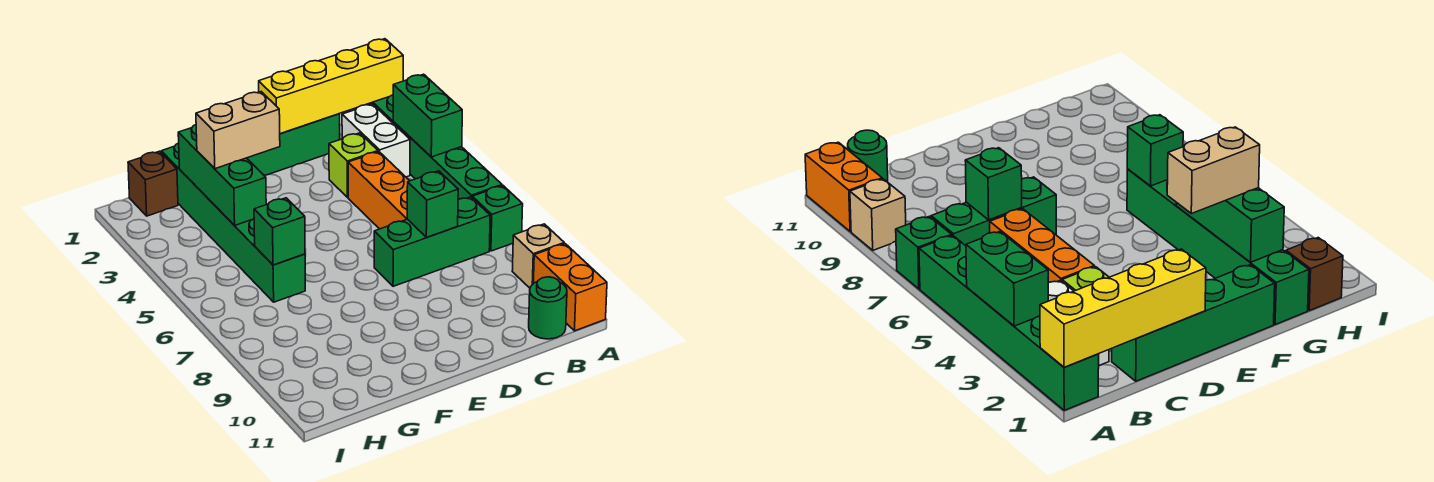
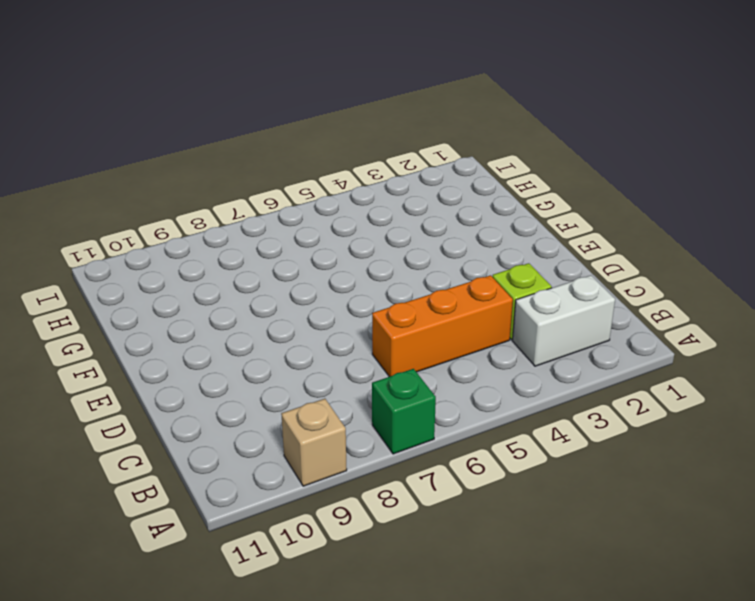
none -> green 1x6 brick [355,95,502,199]
none -> orange 1x2 brick [533,244,607,331]
none -> green 1x3 brick [374,197,490,286]

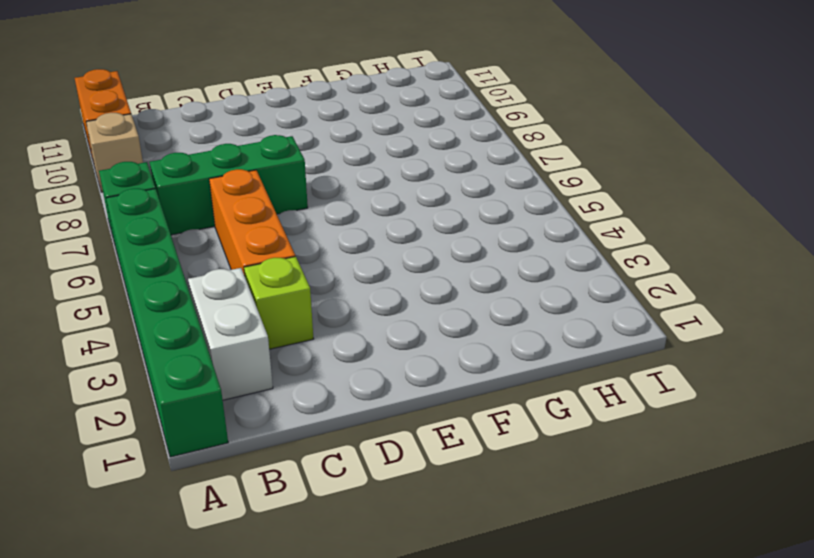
none -> green 1x1 round brick [529,277,567,339]
none -> green 1x4 brick [247,114,340,175]
none -> green 1x6 brick [161,143,305,302]

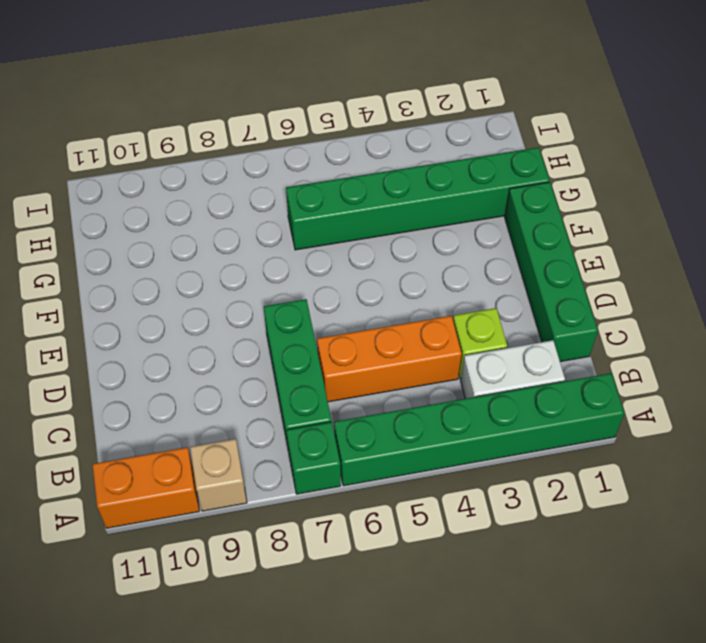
none -> green 1x1 round brick [529,277,567,339]
none -> brown 1x1 brick [128,151,178,216]
none -> yellow 1x4 brick [259,39,403,134]

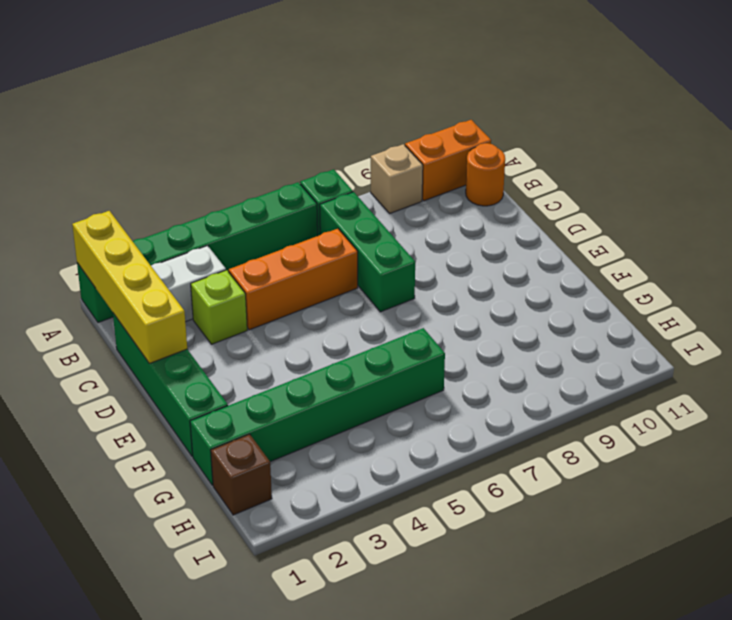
orange 1x1 round brick [466,143,505,206] -> green 1x1 round brick [529,277,567,339]
none -> green 1x2 brick [393,74,462,157]
none -> green 1x1 brick [407,171,458,237]
none -> green 1x3 brick [178,125,266,226]

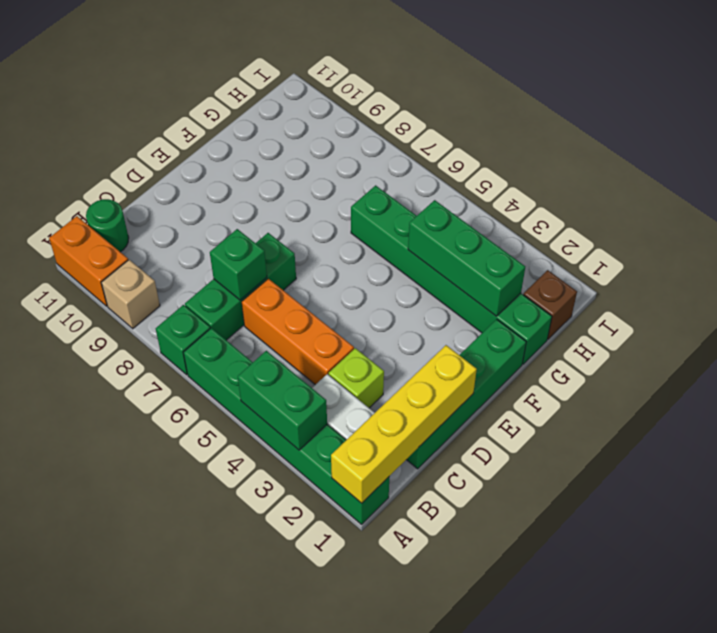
none -> green 1x1 brick [254,198,305,265]
none -> tan 1x2 brick [196,92,280,169]

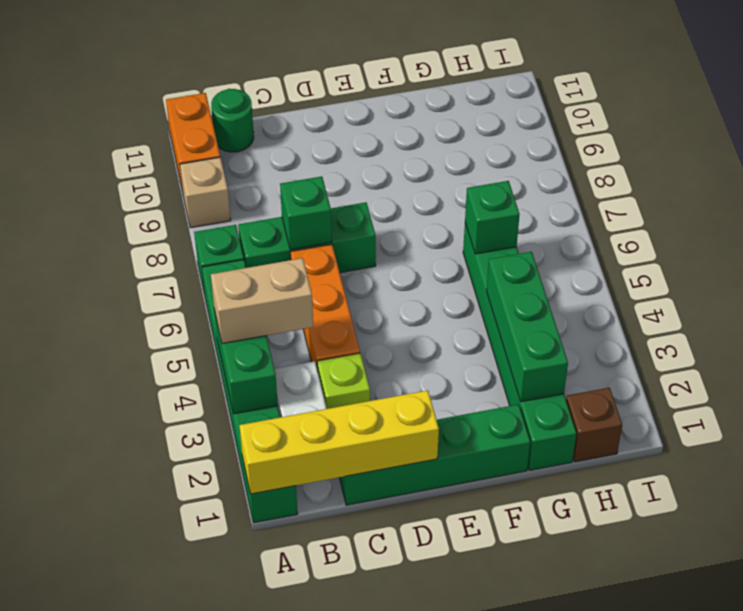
tan 1x2 brick [211,258,313,343] -> tan 1x2 brick moved to [196,92,280,169]

